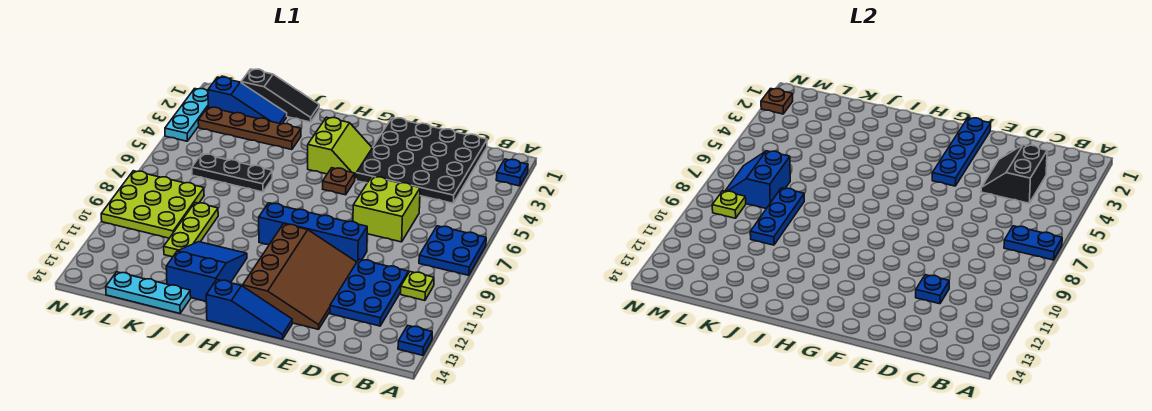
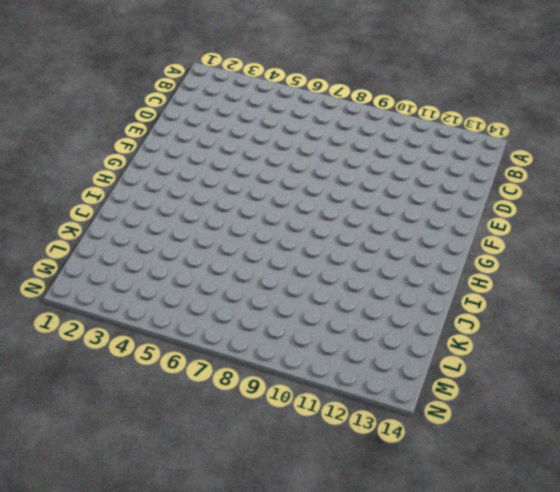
none -> blue 1x1 plate [496,159,528,186]
none -> blue 2x2 plate [419,226,486,275]
none -> blue 1x1 plate [398,326,432,355]

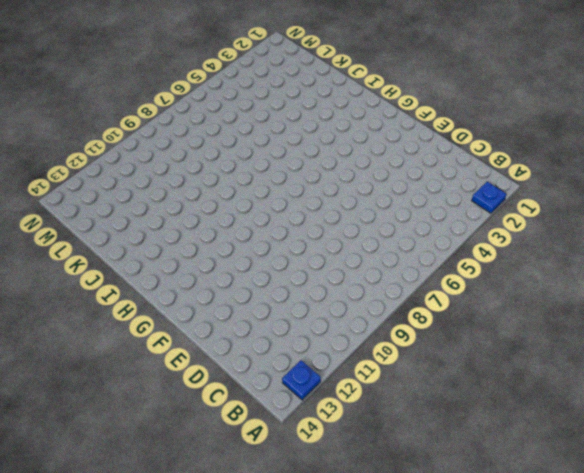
none -> blue 2x2 plate [419,226,486,275]
none -> lime 1x1 plate [401,272,434,300]
none -> black 4x4 plate [356,118,487,203]

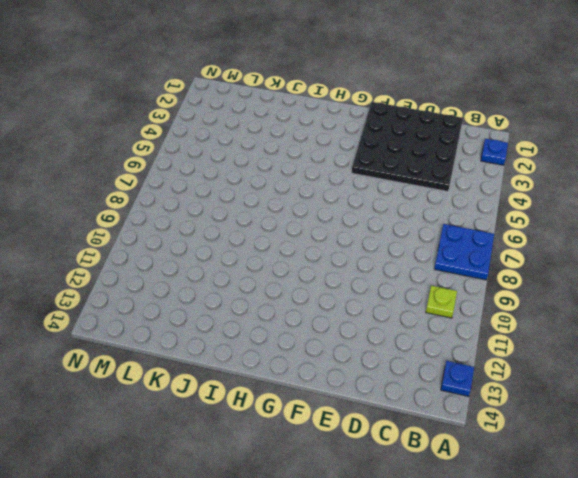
none -> blue 2x3 plate [330,259,408,326]
none -> lime 2x2 brick [353,177,420,242]
none -> blue 1x4 brick [259,203,367,262]

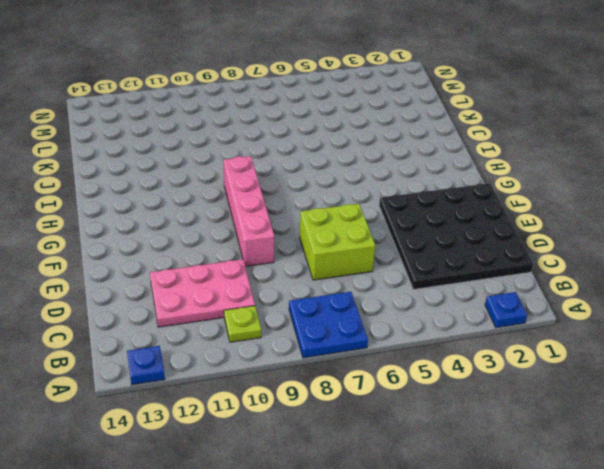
pink 2x3 plate [150,259,255,327] -> blue 2x3 plate [330,259,408,326]
pink 1x4 brick [223,156,274,266] -> blue 1x4 brick [259,203,367,262]
none -> brown 3x4 slope [243,224,357,329]
none -> blue 1x3 slope [206,280,292,339]
none -> lime 2x2 slope [308,117,372,180]

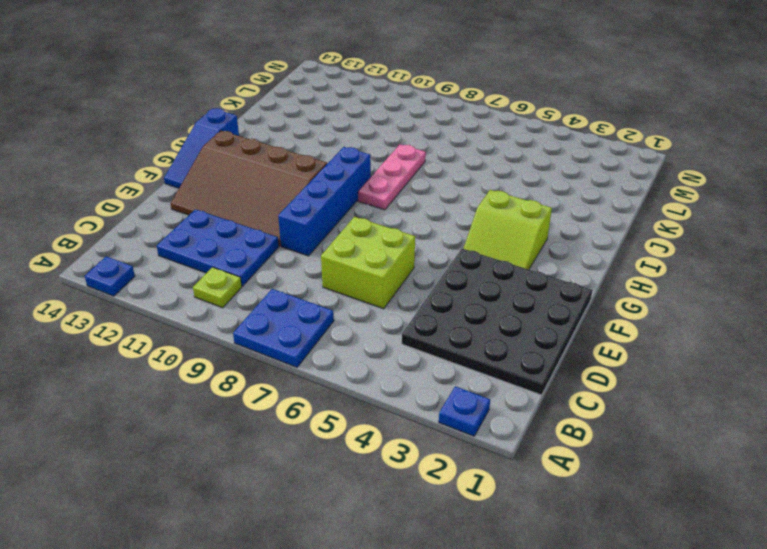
pink 1x3 plate [358,144,426,210] -> none
none -> brown 1x1 plate [323,168,355,195]
none -> blue 2x3 slope [166,242,247,301]
none -> black 1x3 slope [241,69,319,122]

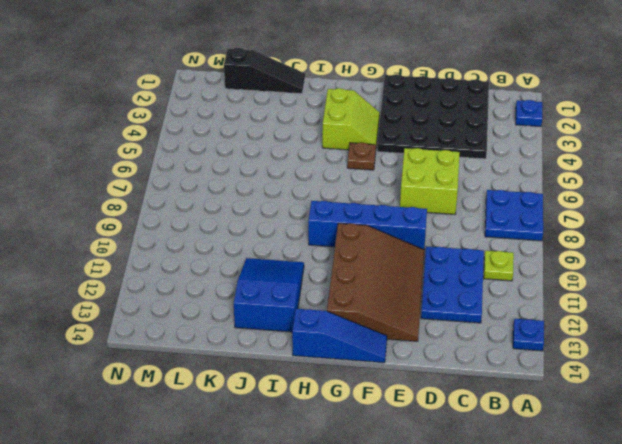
none -> brown 1x4 plate [198,107,301,150]
none -> black 1x3 plate [192,154,272,192]
none -> cyan 1x3 plate [106,272,191,313]

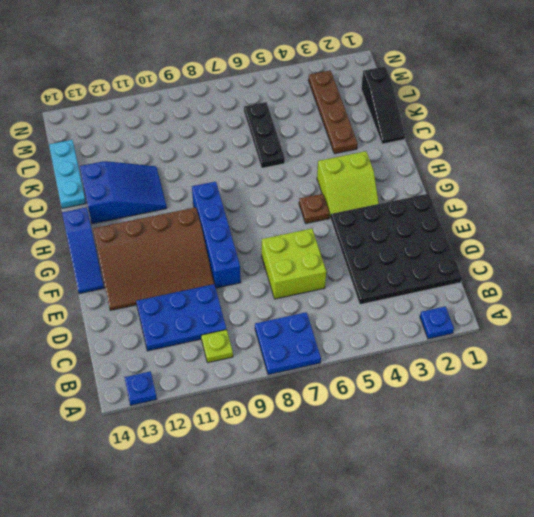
none -> blue 1x3 slope [208,77,287,124]
none -> lime 1x3 plate [164,203,218,257]
none -> lime 3x3 plate [101,171,204,238]

